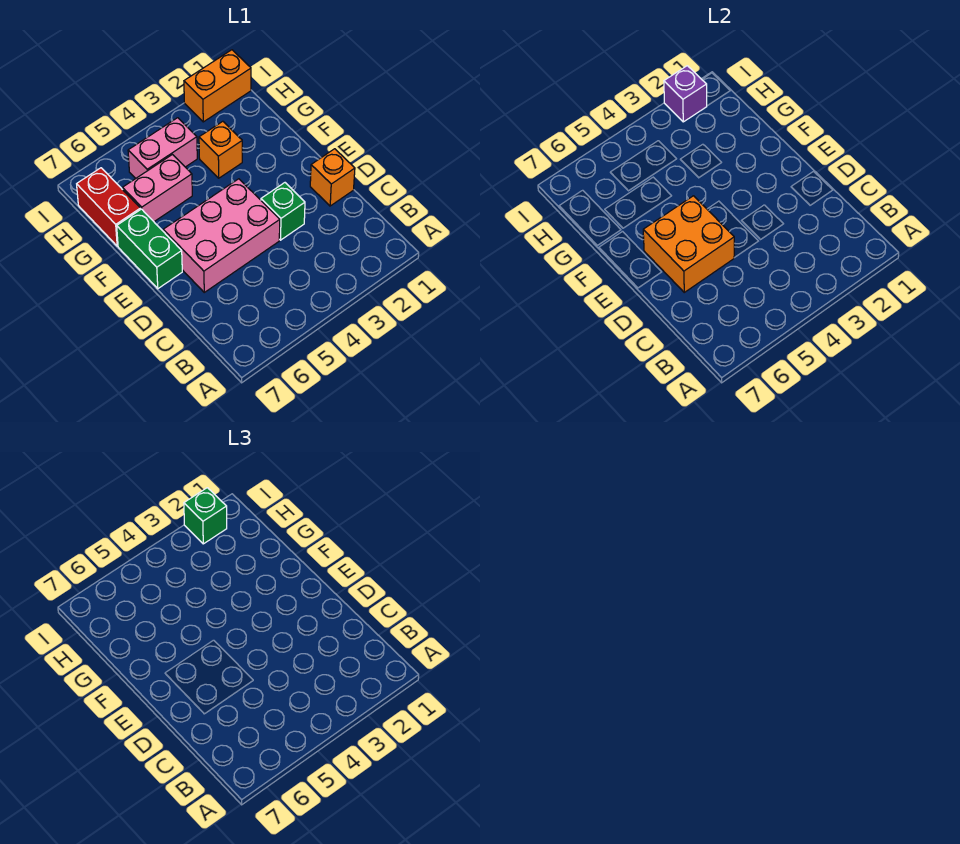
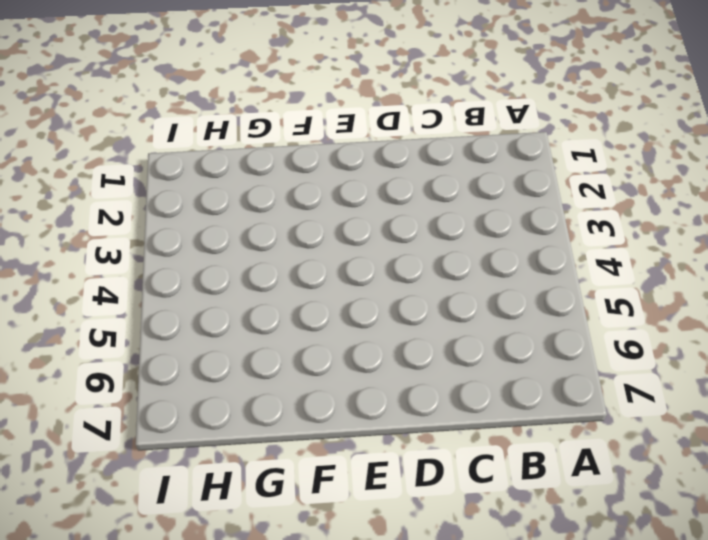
none -> orange 1x1 brick [310,149,355,206]
none -> green 1x1 brick [261,183,305,240]
none -> pink 2x3 brick [163,179,280,292]

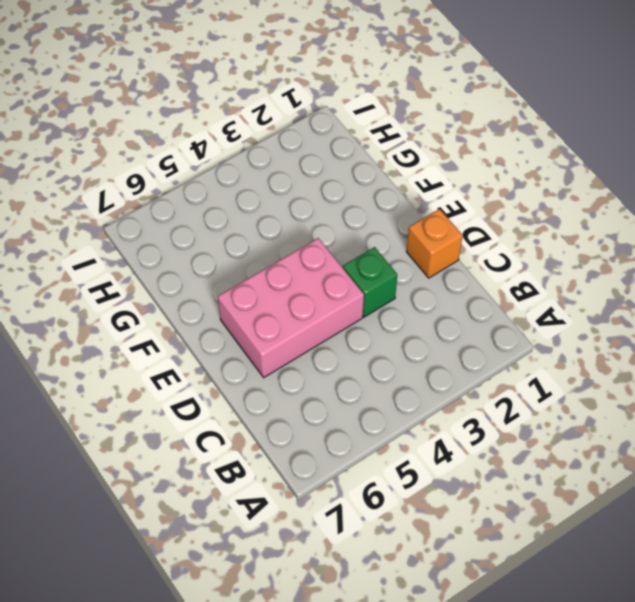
none -> green 1x2 brick [117,209,182,289]
none -> orange 1x1 brick [199,121,242,178]
none -> pink 1x2 brick [123,155,192,221]

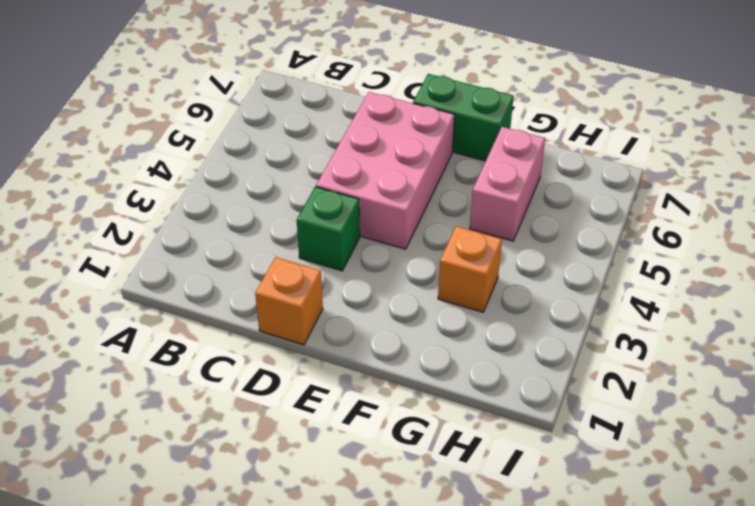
none -> red 1x2 brick [77,168,141,246]
none -> pink 1x2 brick [128,118,197,178]
none -> orange 1x2 brick [184,50,251,122]

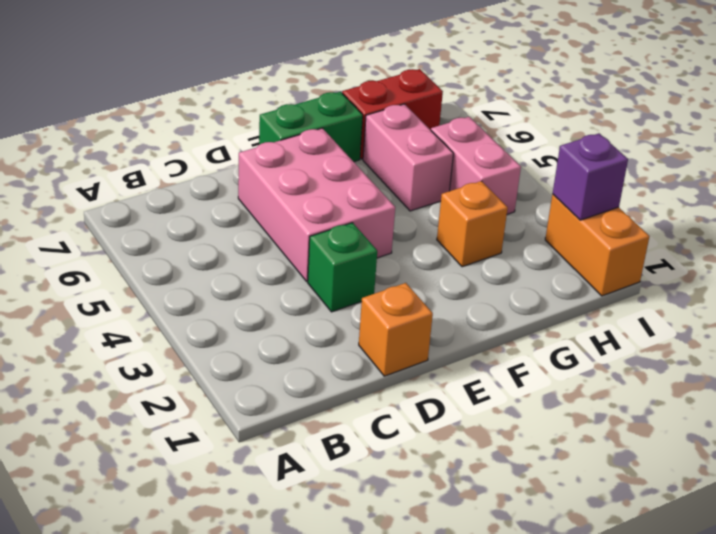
none -> orange 2x2 brick [643,196,734,292]
none -> green 1x1 brick [184,488,227,544]

